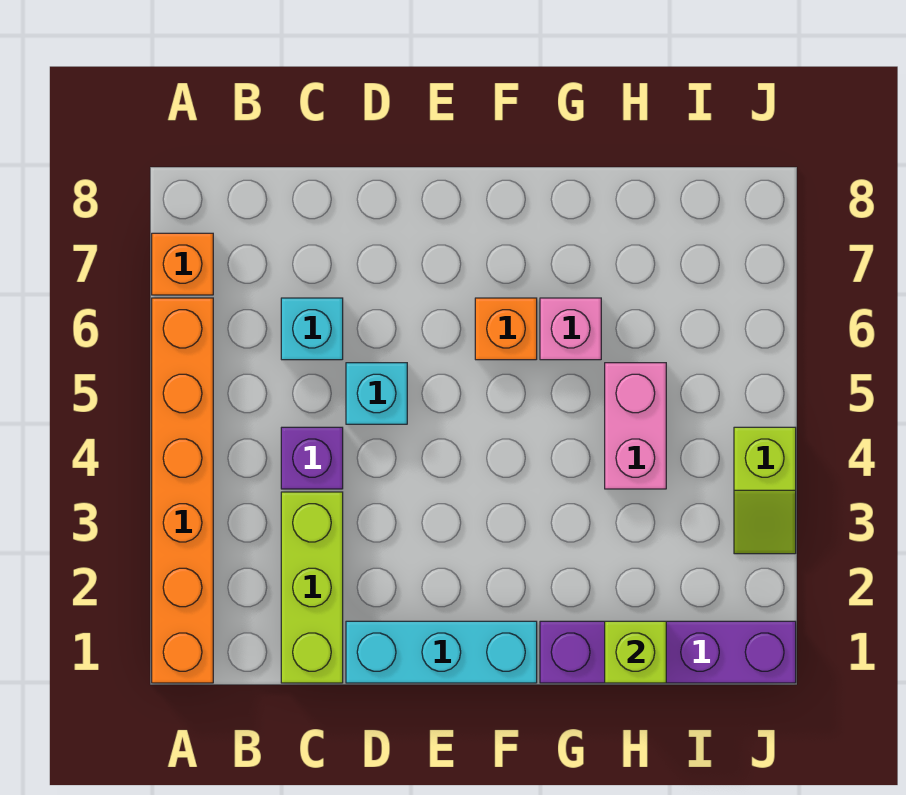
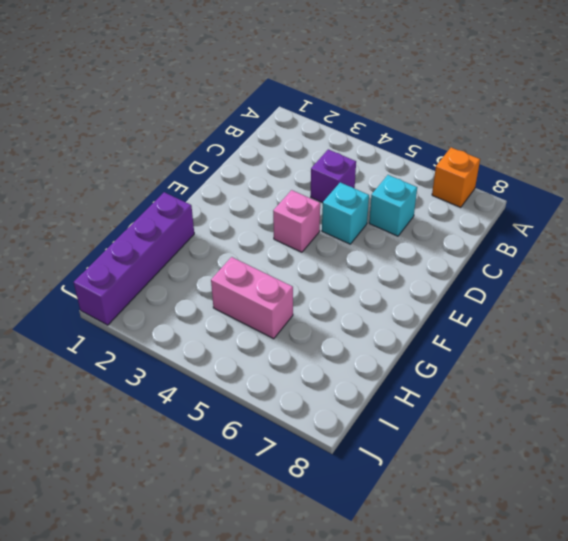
pink 1x1 brick [273,190,320,252] -> pink 1x1 brick moved to [540,298,601,360]
none -> orange 1x6 brick [152,298,213,683]
none -> lime 1x3 brick [281,492,343,683]
none -> cyan 1x3 brick [346,621,537,683]

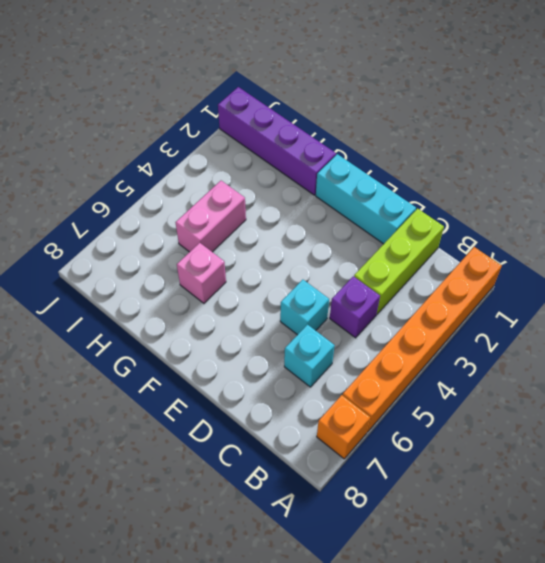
none -> orange 1x1 brick [475,298,537,360]
none -> lime 1x2 slope [734,427,796,554]
none -> lime 1x1 brick [605,621,666,683]

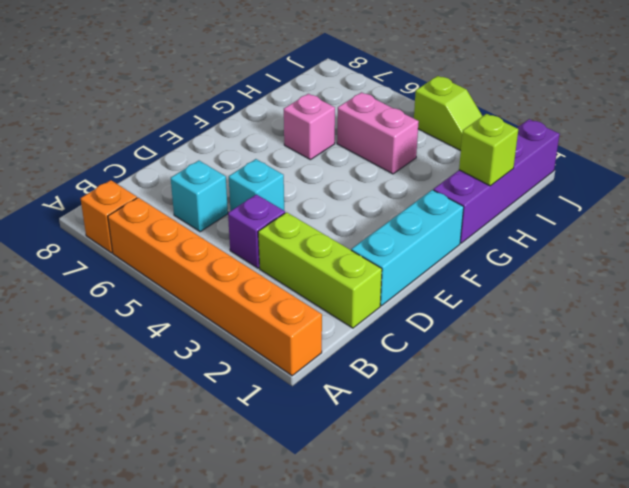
none -> orange 1x1 brick [475,298,537,360]

